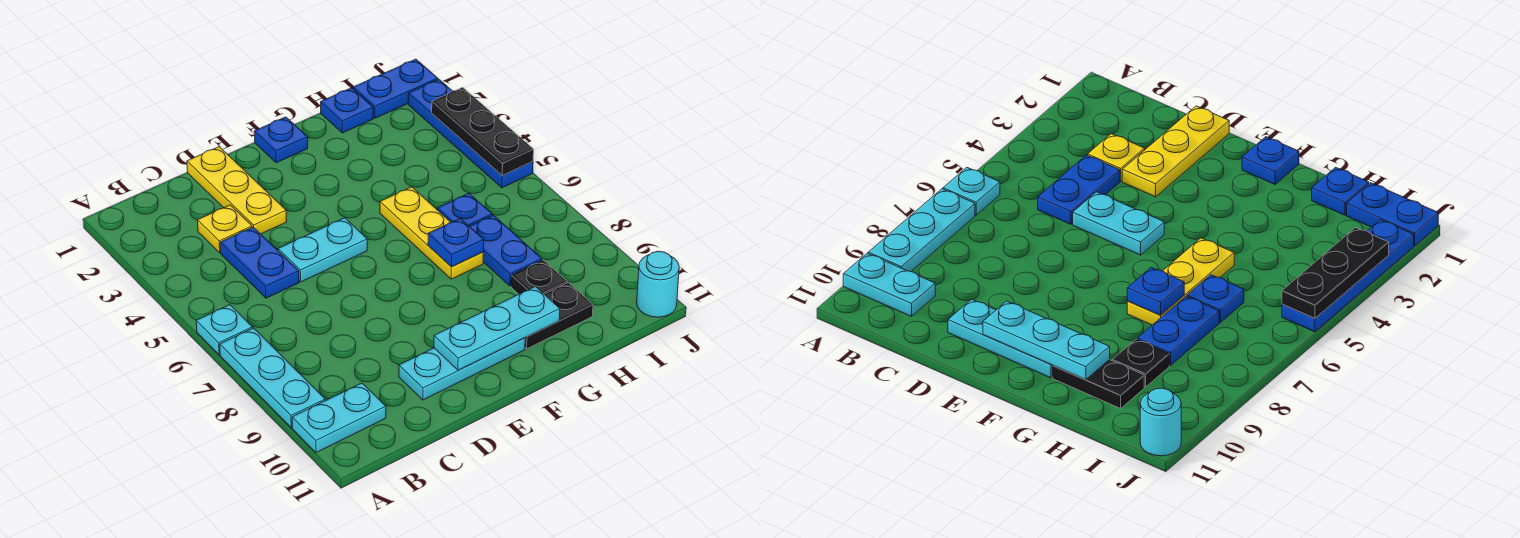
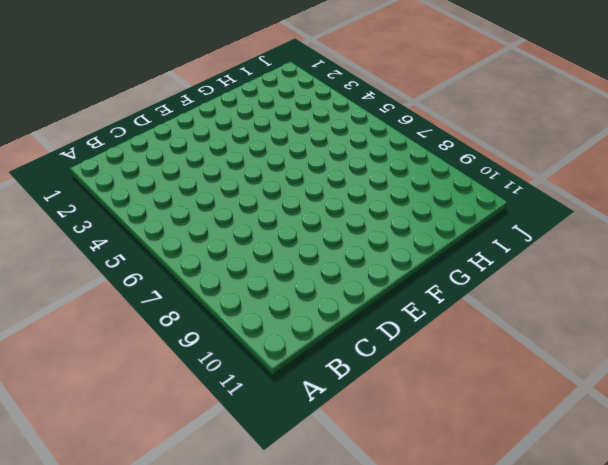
none -> cyan 1x1 plate [196,305,253,355]
none -> cyan 1x3 plate [220,328,325,428]
none -> cyan 1x2 plate [292,383,386,453]

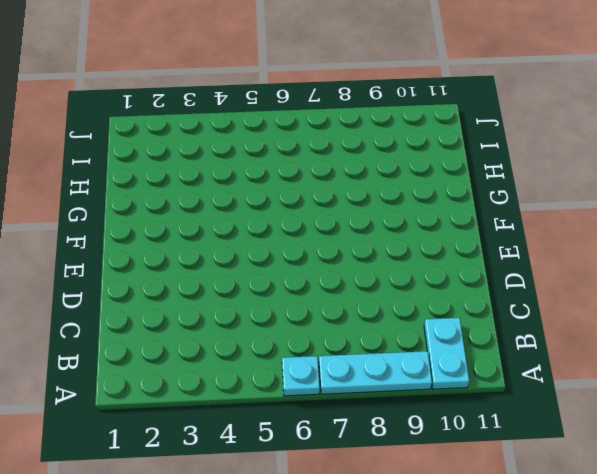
none -> yellow 1x1 plate [198,205,252,253]
none -> blue 1x2 plate [220,227,299,298]
none -> yellow 1x3 plate [187,147,287,234]

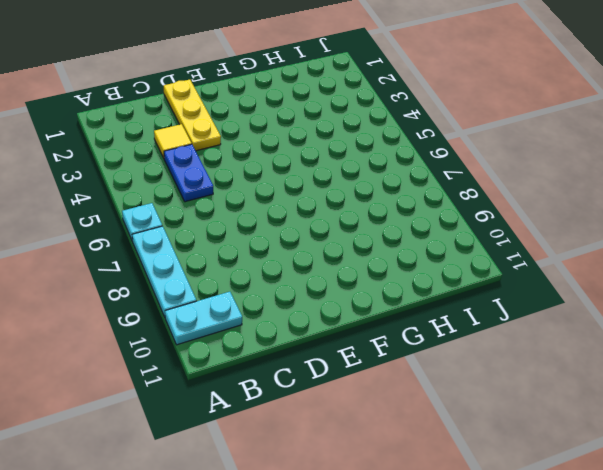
yellow 1x1 tile [154,124,192,158] -> yellow 1x1 plate [198,205,252,253]
none -> cyan 1x2 plate [278,218,367,282]
none -> cyan 1x3 plate [399,338,525,400]
none -> blue 1x1 plate [254,117,308,163]

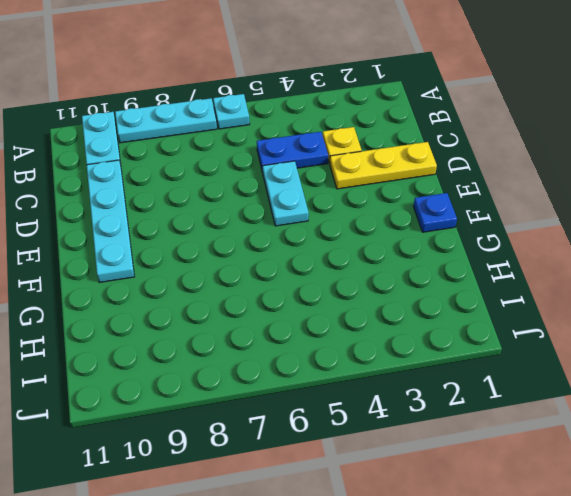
cyan 1x4 plate [87,160,134,282] -> cyan 1x3 plate [399,338,525,400]
none -> yellow 1x3 plate [380,187,484,279]
none -> black 1x2 plate [525,283,593,349]
none -> blue 1x1 plate [321,88,373,133]

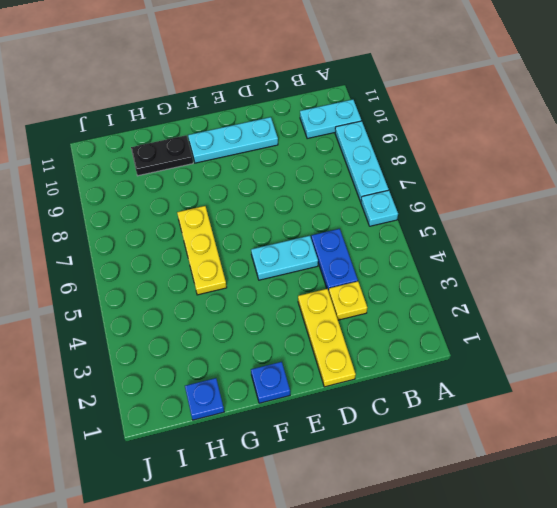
none -> blue 1x1 plate [437,193,492,226]
none -> blue 1x2 plate [470,215,542,286]
none -> black 1x1 plate [511,260,567,294]

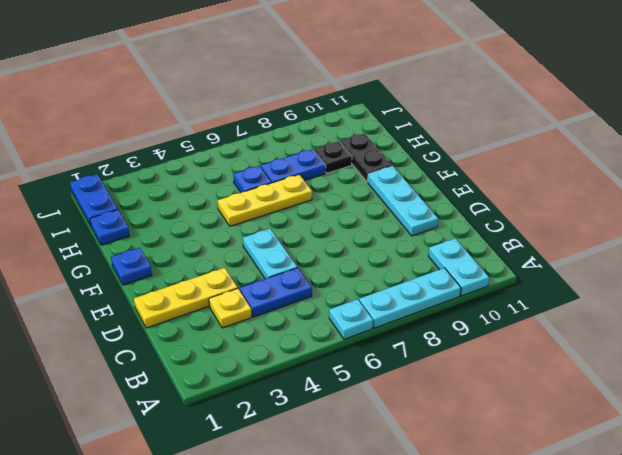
none -> blue 1x4 plate [408,80,533,188]
none -> cyan 1x1 round brick [637,251,679,317]
none -> cyan 1x3 plate [434,286,560,370]

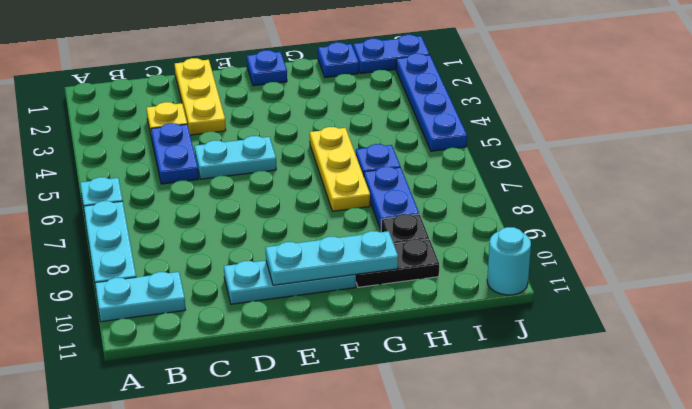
none -> blue 1x1 plate [428,218,484,267]
none -> black 1x3 plate [432,87,534,176]

